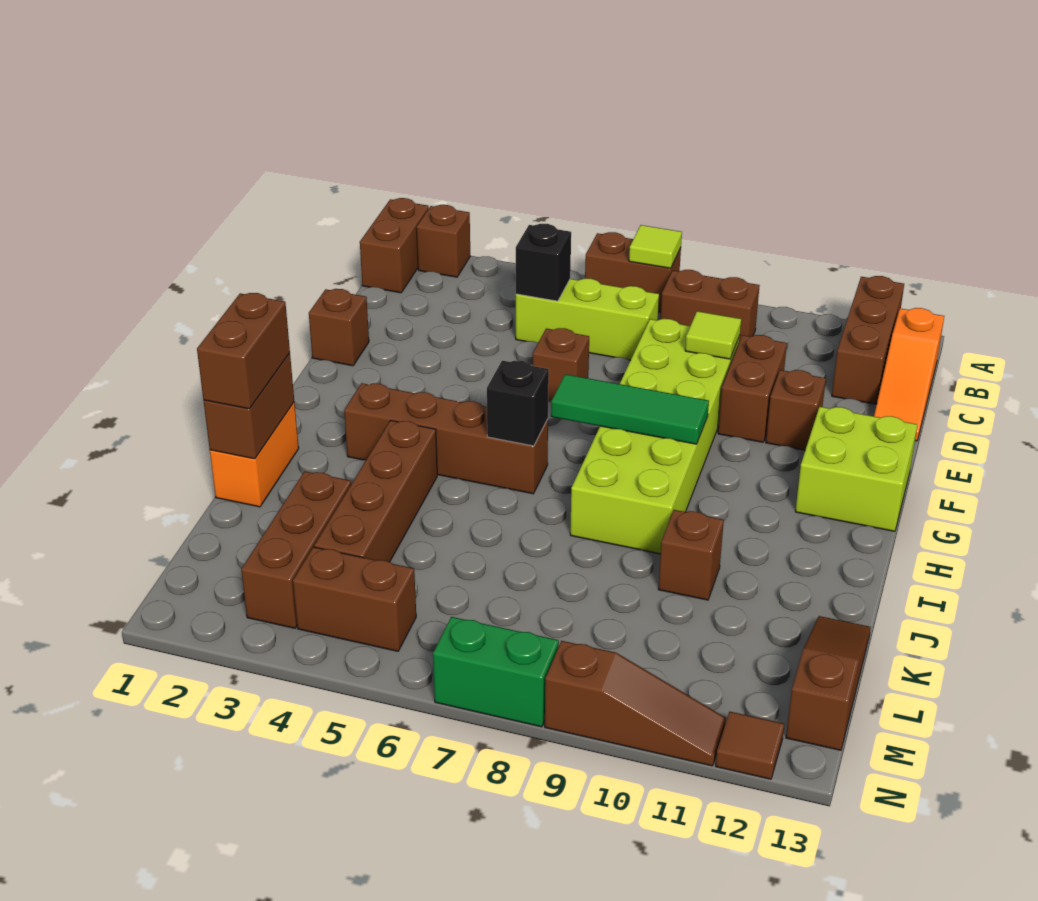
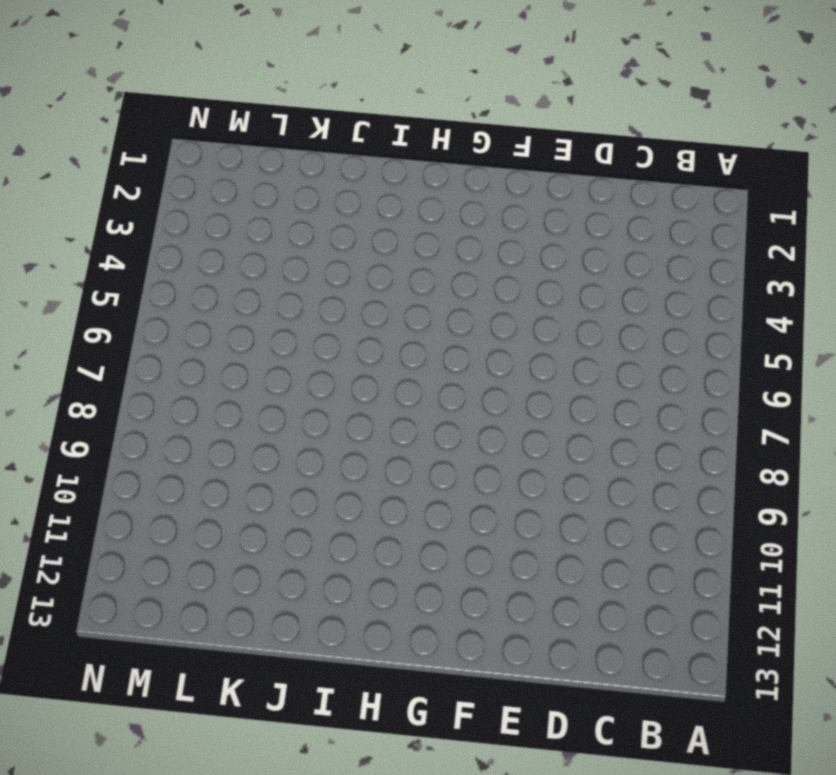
none -> brown 1x2 brick [360,198,429,293]
none -> brown 1x1 brick [417,205,470,277]
none -> brown 1x2 brick [585,232,681,312]
none -> brown 1x3 brick [832,276,904,404]

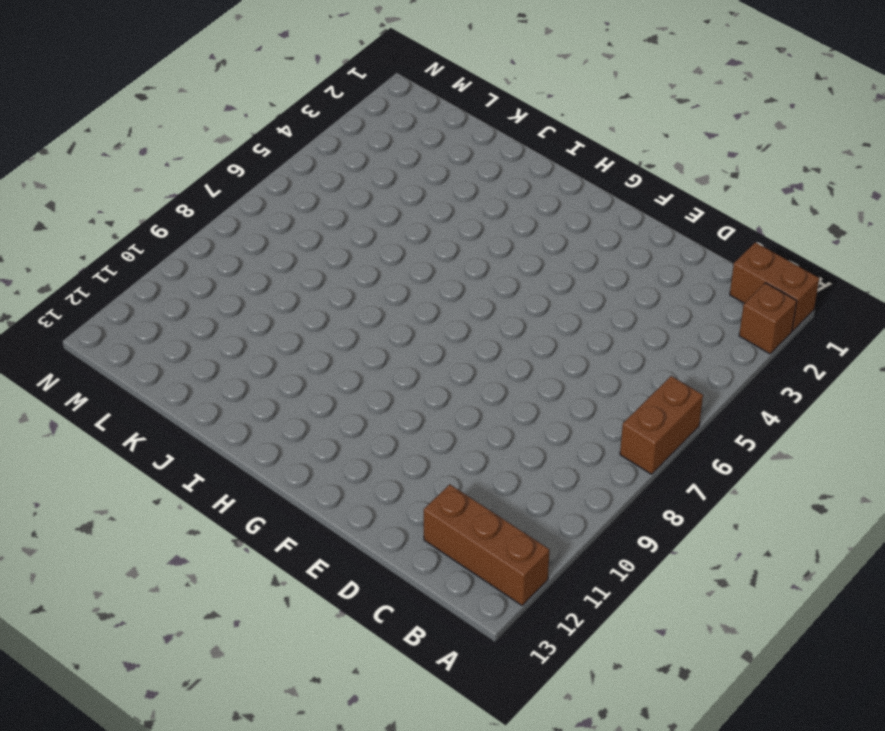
none -> brown 1x2 brick [660,270,760,342]
none -> orange 1x3 slope [874,308,944,441]
none -> lime 1x3 brick [516,279,659,360]
none -> lime 2x6 brick [570,319,740,554]

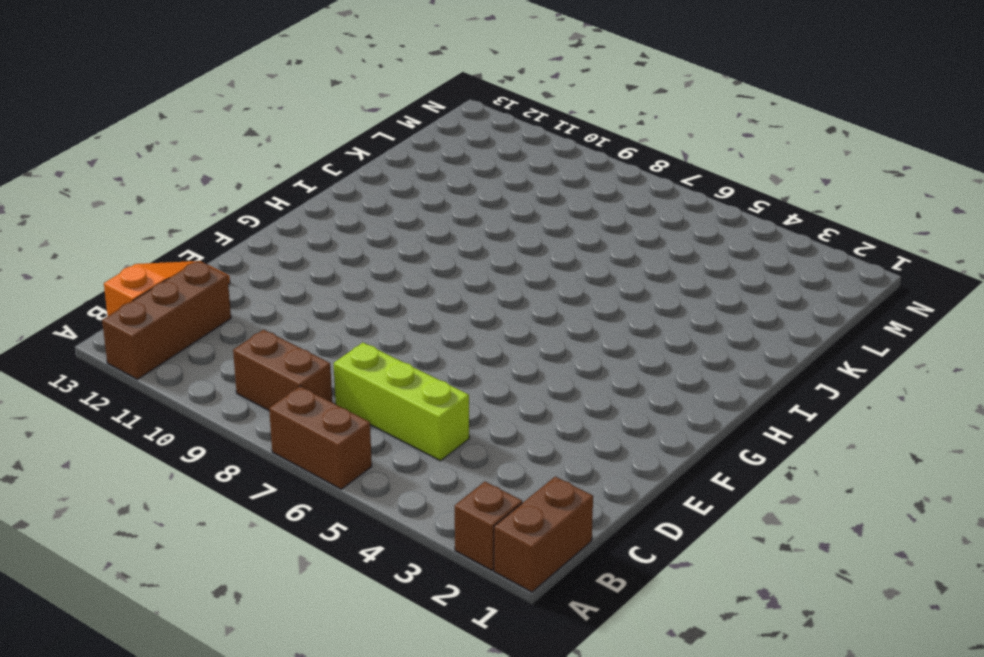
none -> lime 2x6 brick [570,319,740,554]
none -> brown 1x2 brick [718,335,787,442]
none -> brown 1x1 brick [309,289,369,366]
none -> brown 1x1 brick [533,328,589,402]

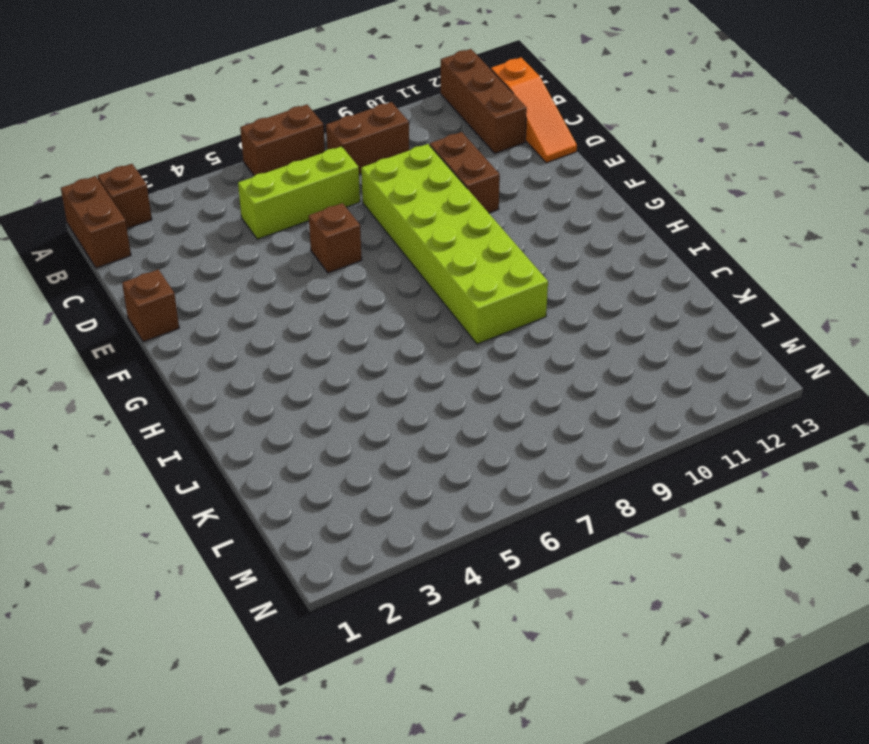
none -> brown 1x1 brick [766,370,826,450]
none -> lime 2x2 brick [795,407,917,531]
none -> brown 1x4 brick [344,383,548,494]
none -> orange 1x2 brick [210,403,299,507]

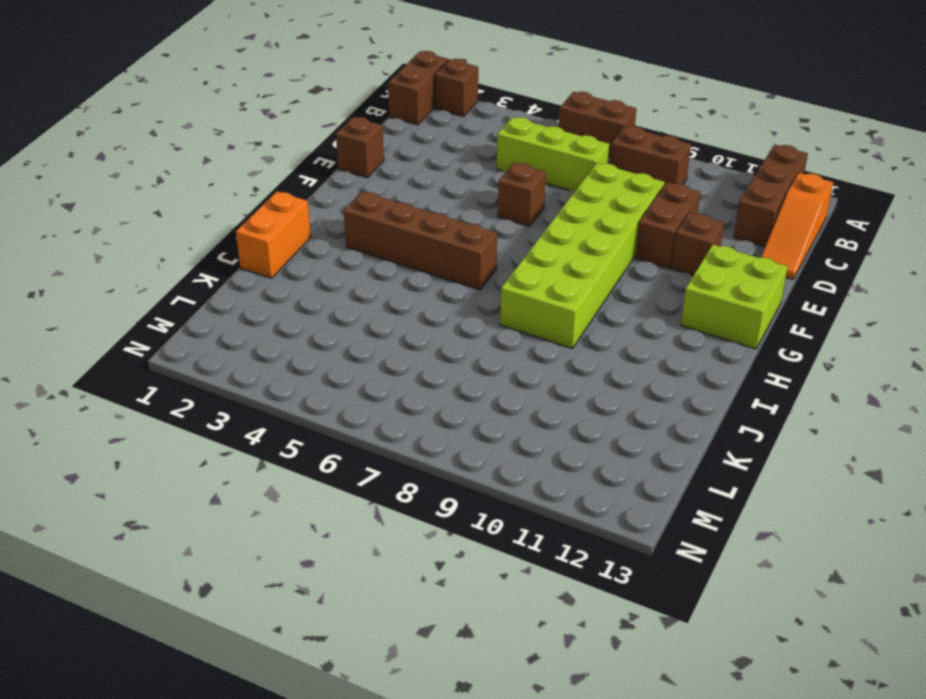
none -> brown 1x4 brick [314,420,437,562]
none -> brown 1x1 brick [658,510,724,600]
none -> brown 1x3 brick [241,471,351,628]
none -> brown 1x3 slope [786,616,871,750]

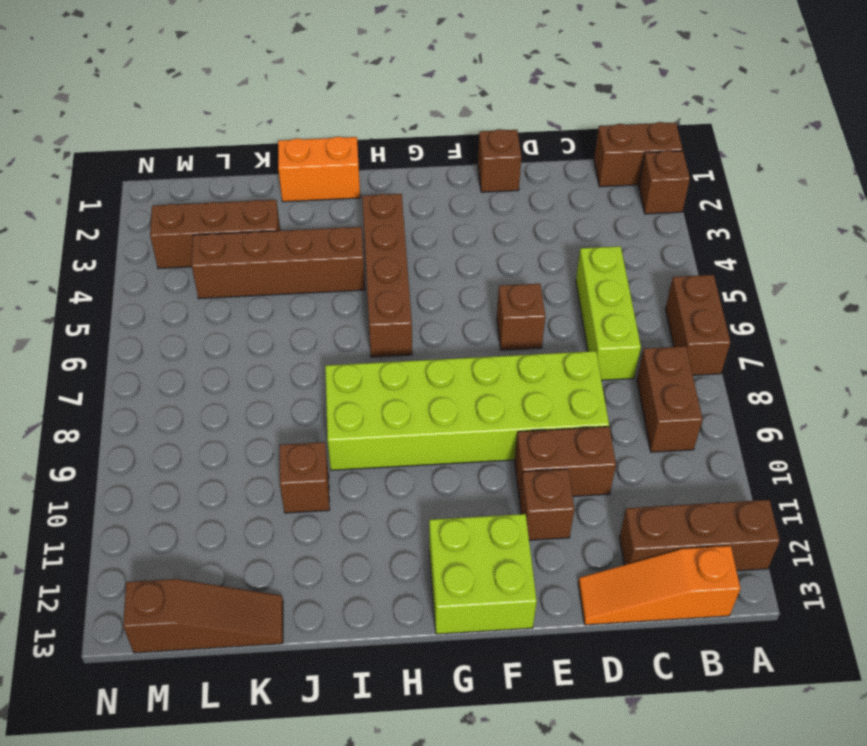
none -> brown 1x2 brick [293,547,416,651]
none -> green 1x2 brick [433,617,559,727]
none -> brown 1x3 slope [545,641,726,766]
none -> brown 1x1 tile [716,712,784,779]

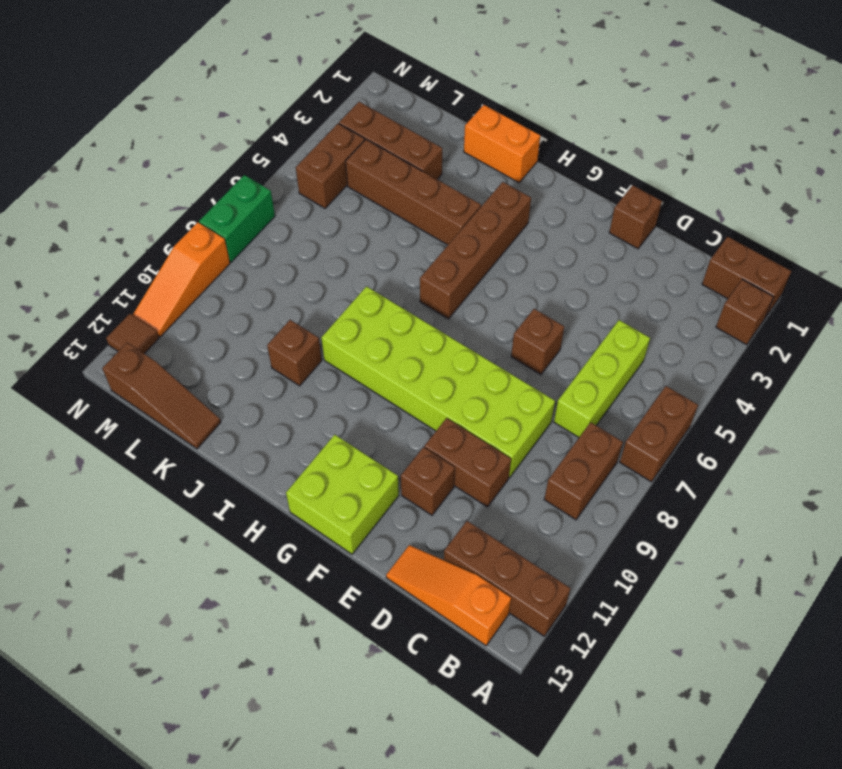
orange 1x3 slope [133,222,230,337] -> brown 1x3 slope [545,641,726,766]
none -> lime 1x1 tile [629,225,682,268]
none -> black 1x1 brick [516,224,571,301]
none -> lime 1x1 tile [685,311,741,359]
none -> green 1x3 tile [551,374,709,444]

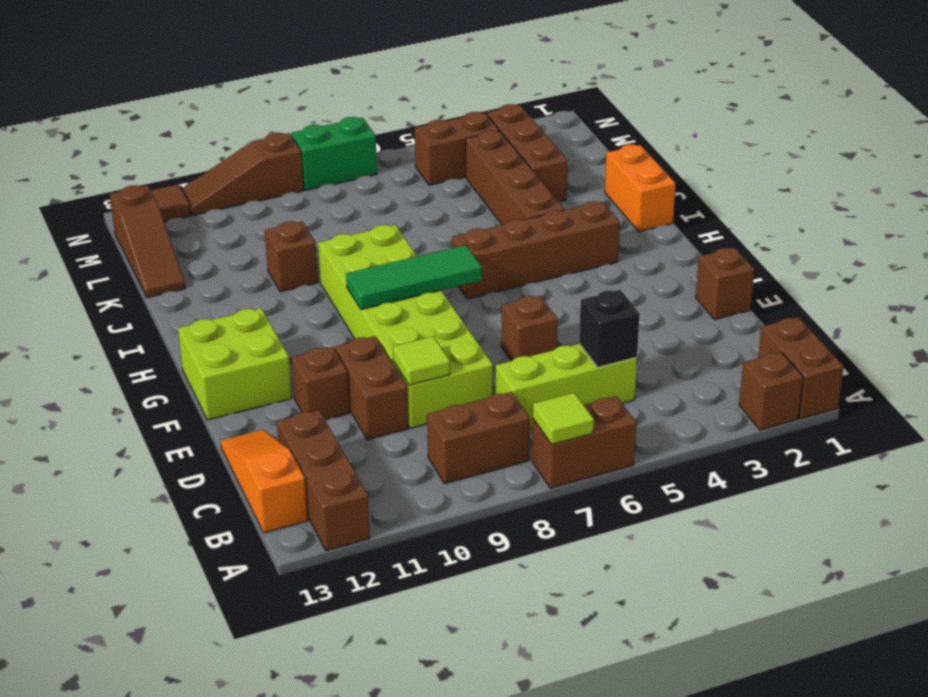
none -> black 1x1 brick [487,361,549,446]
none -> brown 1x2 brick [204,353,294,459]
none -> brown 1x2 brick [197,293,290,409]

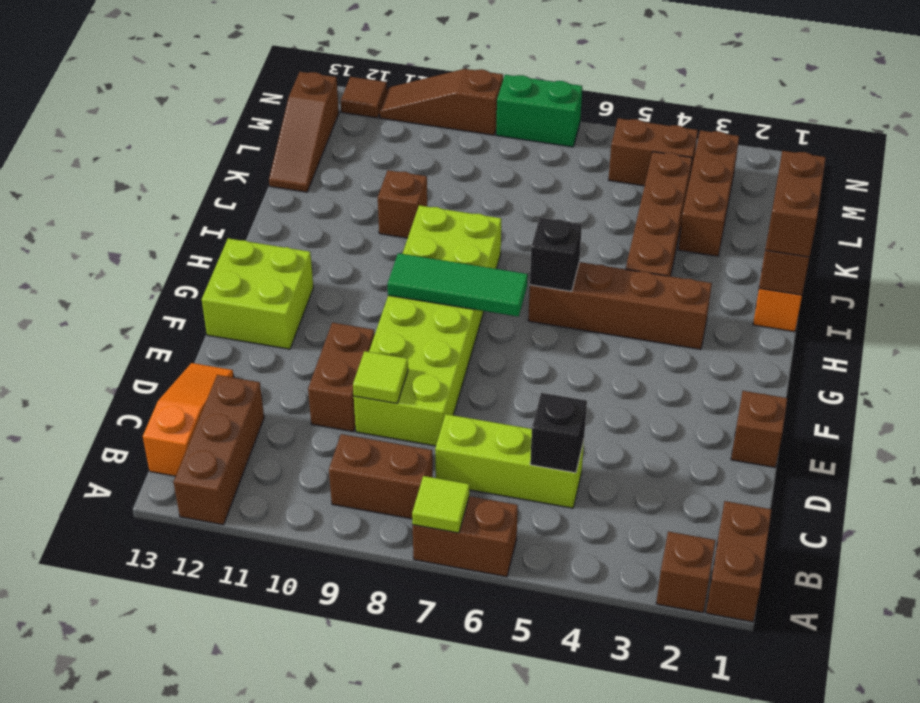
none -> brown 1x1 brick [533,328,589,402]
none -> brown 1x1 brick [766,370,826,450]

